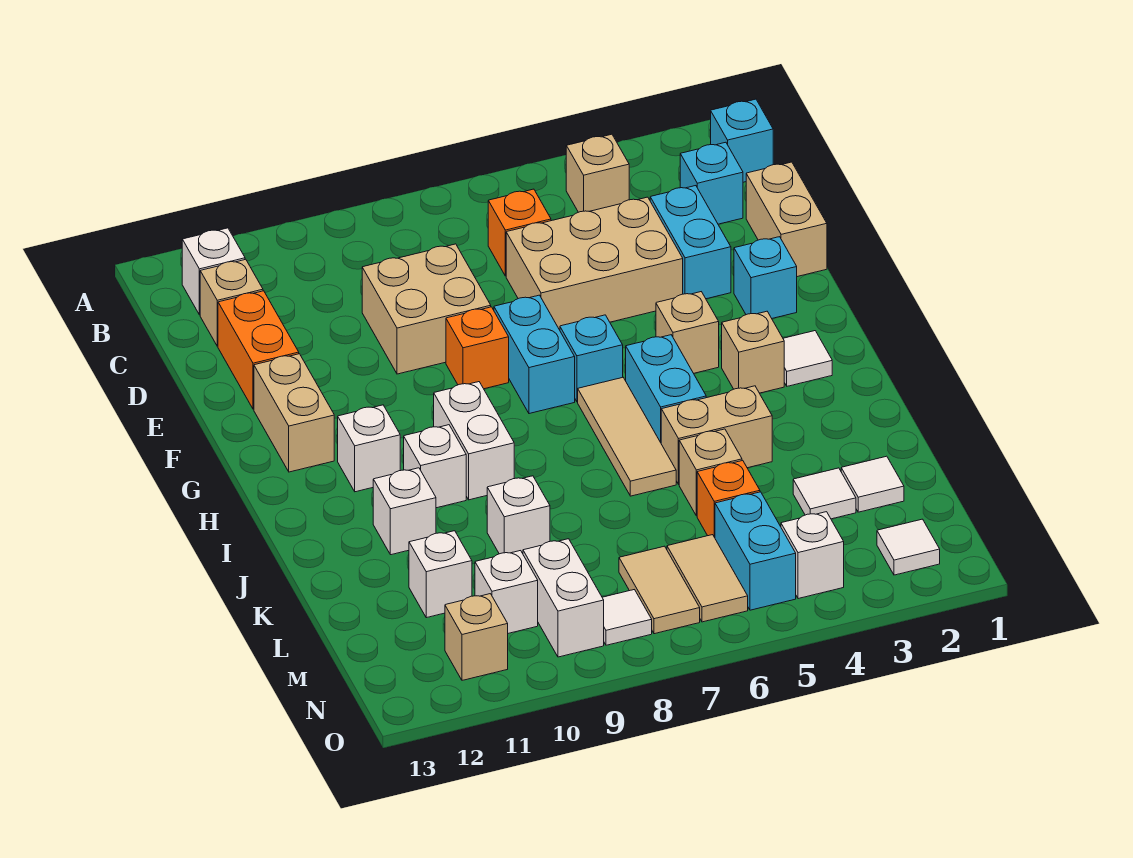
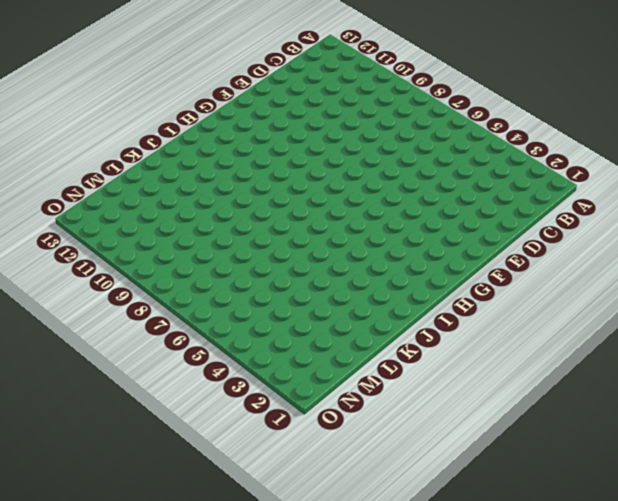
none -> cyan 1x1 brick [711,99,773,182]
none -> tan 1x1 brick [566,134,629,212]
none -> white 1x1 brick [182,228,245,315]
none -> cyan 1x1 brick [680,142,743,224]

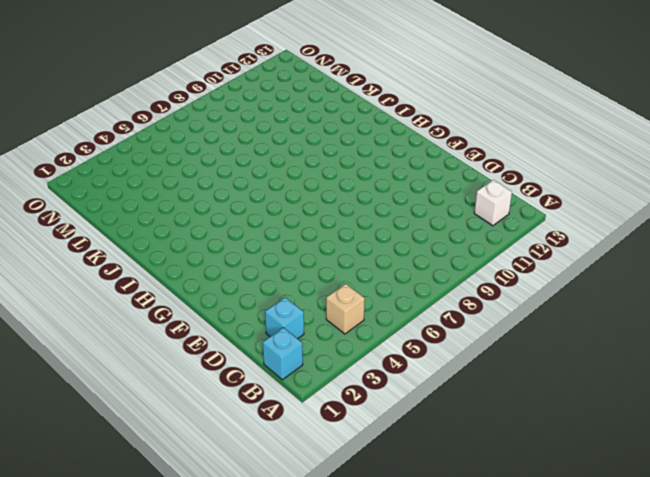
none -> orange 1x1 brick [488,189,551,276]
none -> tan 1x1 brick [200,259,263,346]
none -> tan 1x2 brick [746,162,827,277]
none -> cyan 1x2 brick [650,186,731,299]

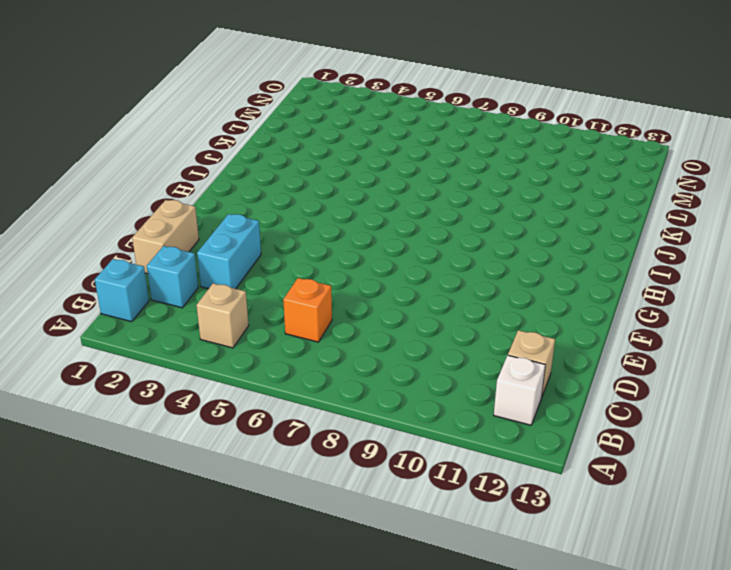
none -> tan 2x3 brick [506,197,683,330]
none -> tan 2x2 brick [362,244,491,374]
none -> orange 1x2 brick [218,291,299,409]
none -> cyan 1x1 brick [734,237,797,318]

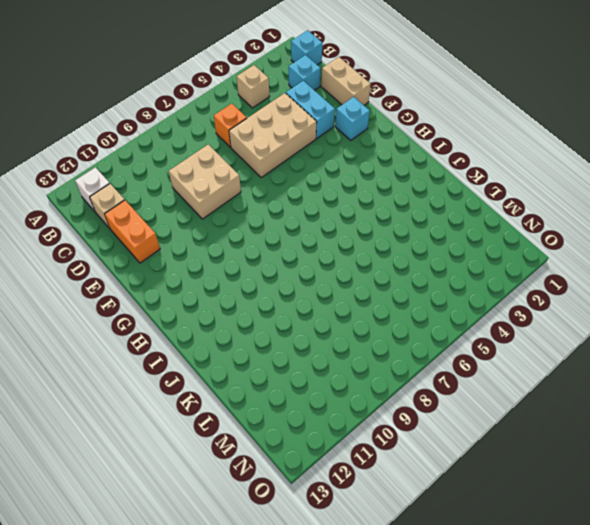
none -> cyan 1x2 brick [494,295,575,414]
none -> orange 1x1 brick [446,307,509,389]
none -> tan 1x2 brick [254,354,334,472]
none -> tan 1x1 brick [656,292,719,373]

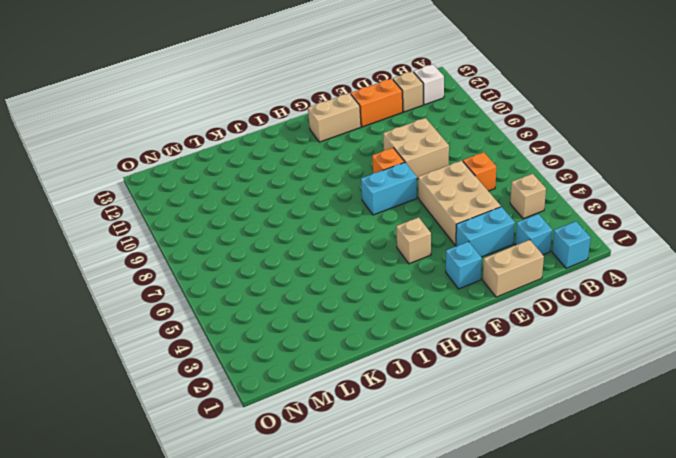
none -> cyan 1x1 brick [560,315,623,402]
none -> white 1x1 tile [783,331,832,386]
none -> tan 1x1 brick [722,311,784,393]
none -> cyan 1x2 brick [626,335,706,442]

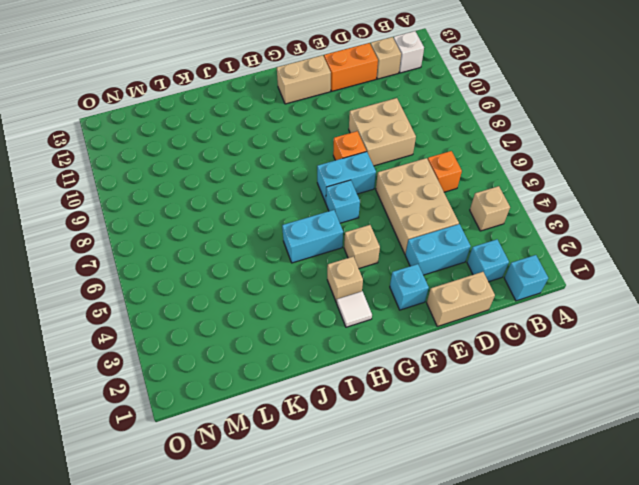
none -> tan 1x3 tile [578,378,676,496]
none -> white 1x2 brick [434,382,514,500]
none -> white 1x1 brick [338,405,400,492]
none -> white 1x1 brick [404,425,466,508]

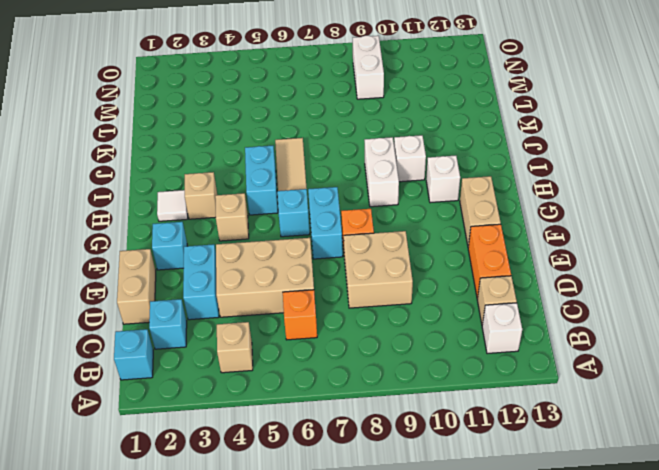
none -> tan 1x2 brick [661,386,772,484]
none -> white 1x1 brick [373,468,436,555]
none -> tan 1x1 brick [679,429,742,516]
none -> white 1x1 brick [487,476,550,554]

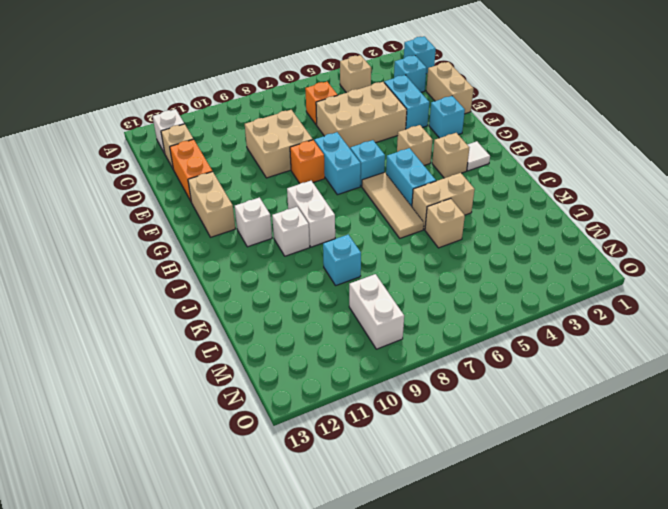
cyan 1x1 brick [323,235,361,285] -> white 1x1 brick [487,476,550,554]
none -> white 1x1 brick [373,468,436,555]
none -> white 1x1 tile [841,456,904,512]
none -> white 1x1 tile [793,468,856,519]
none -> orange 1x1 brick [697,461,760,538]

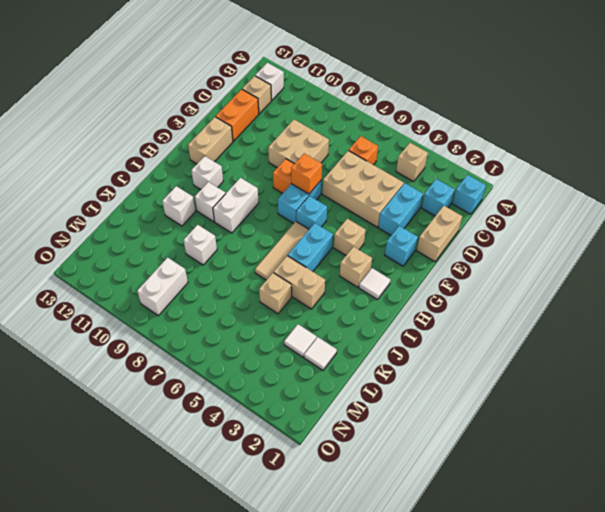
orange 1x1 brick [291,153,322,194] -> orange 1x1 brick moved to [697,461,760,538]
none -> white 1x1 brick [409,531,472,618]
none -> cyan 1x2 brick [715,492,796,610]
none -> tan 1x2 tile [667,535,748,622]
none -> tan 1x2 tile [619,546,700,634]

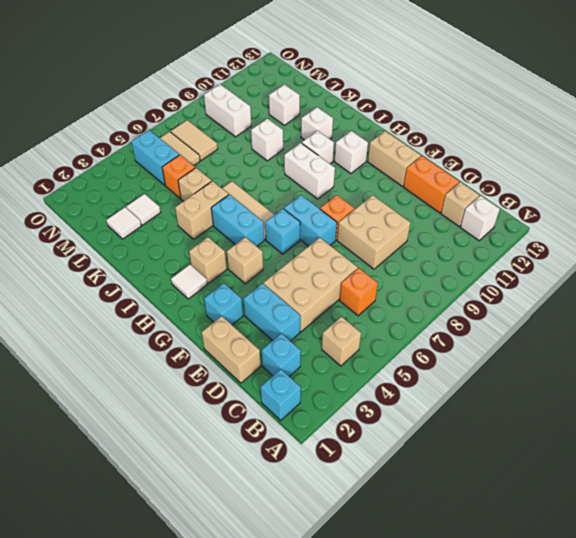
none -> white 1x1 brick [475,551,538,633]
none -> white 1x1 tile [877,519,940,575]
none -> white 1x1 brick [781,512,844,599]
none -> white 1x1 tile [602,590,652,645]

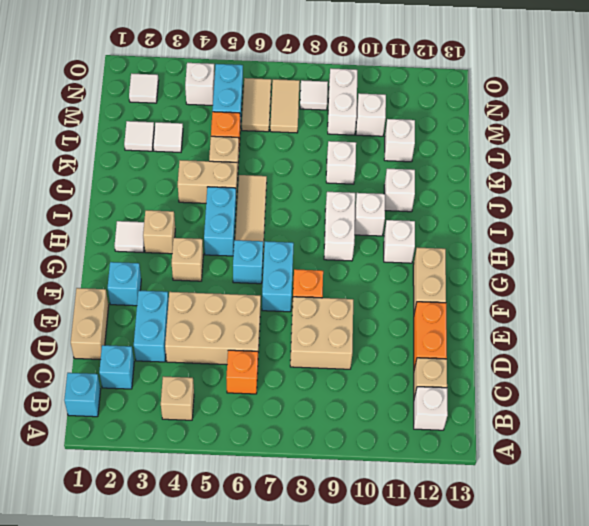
none -> tan 1x1 brick [445,594,508,680]

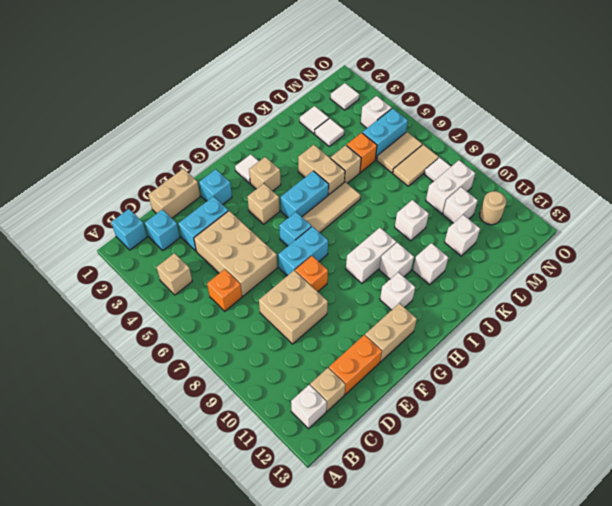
tan 1x1 round brick [480,191,506,225] -> tan 1x1 brick [445,594,508,680]

